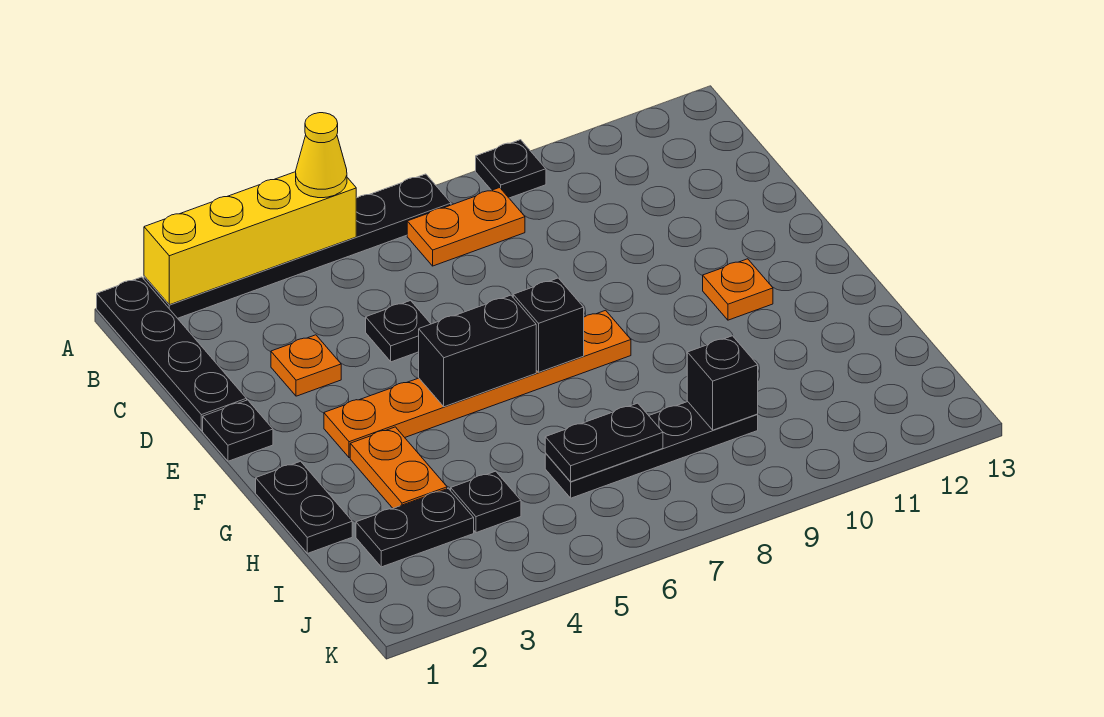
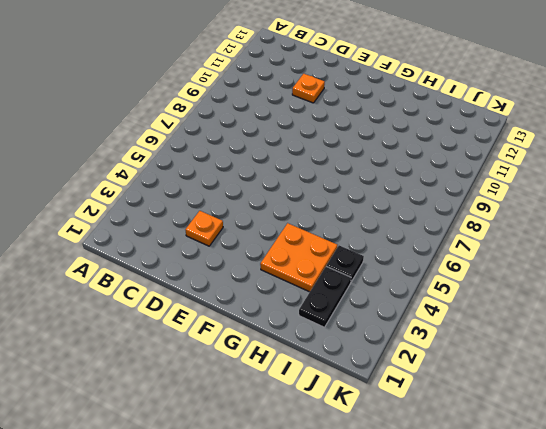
orange 1x1 plate [292,74,325,103] -> orange 1x1 plate moved to [703,259,773,320]
orange 2x2 plate [260,223,337,292] -> orange 1x2 plate [350,427,447,508]
none -> black 1x4 plate [97,277,247,431]
none -> black 1x6 plate [144,174,451,318]
none -> black 1x1 plate [476,140,546,198]

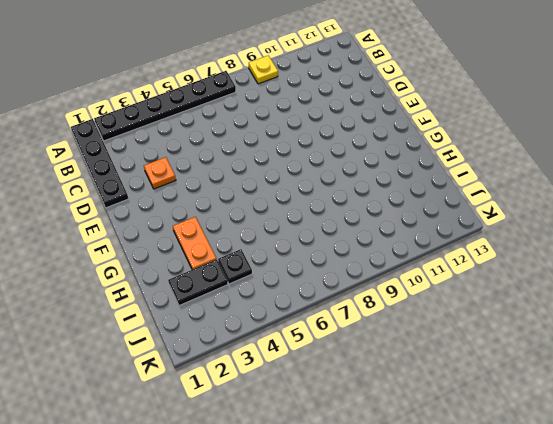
yellow 1x1 plate [249,56,278,84] -> black 1x1 plate [476,140,546,198]
none -> orange 1x2 plate [407,188,525,266]
none -> black 1x1 plate [366,301,431,362]
none -> black 1x1 plate [203,400,273,461]

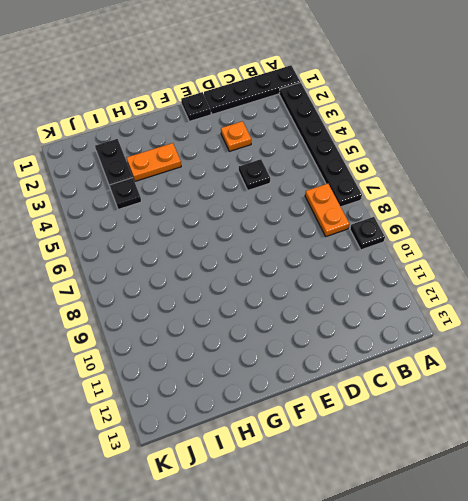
none -> orange 1x6 plate [324,310,631,458]
none -> orange 1x1 plate [703,259,773,320]
none -> black 1x2 plate [256,461,352,553]

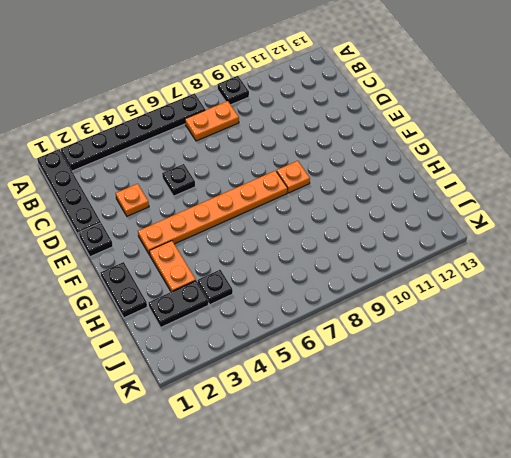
orange 1x1 plate [277,161,310,193] -> orange 1x1 plate moved to [703,259,773,320]
none -> black 1x4 plate [545,402,758,498]
none -> yellow 1x4 brick [144,172,356,305]
none -> black 1x2 brick [419,295,536,407]

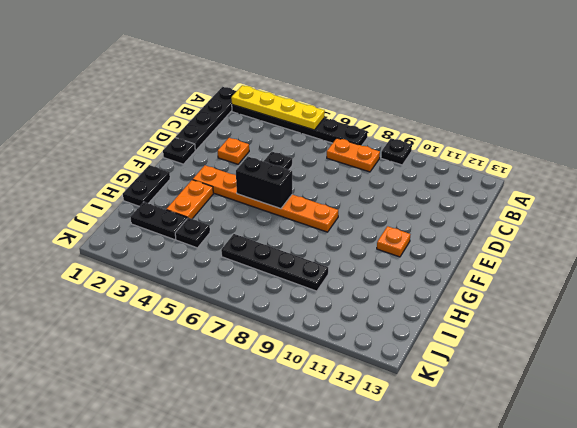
yellow 1x4 plate [231,85,325,130] -> yellow 1x4 brick [144,172,356,305]
none -> black 1x1 brick [513,278,584,372]
none -> black 1x2 plate [545,403,663,482]
none -> black 1x1 brick [687,336,758,430]

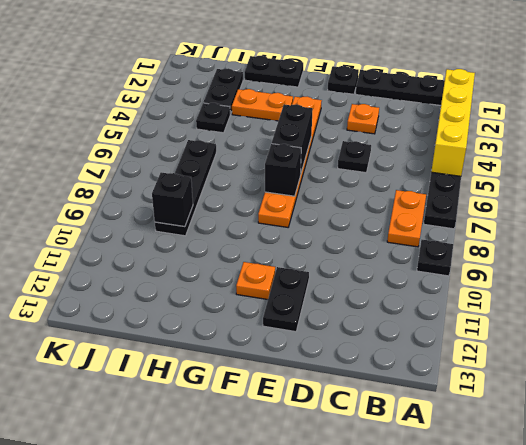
black 1x2 plate [263,267,309,332] -> black 1x2 plate moved to [545,403,663,482]
none -> yellow 1x1 cone [296,113,347,198]

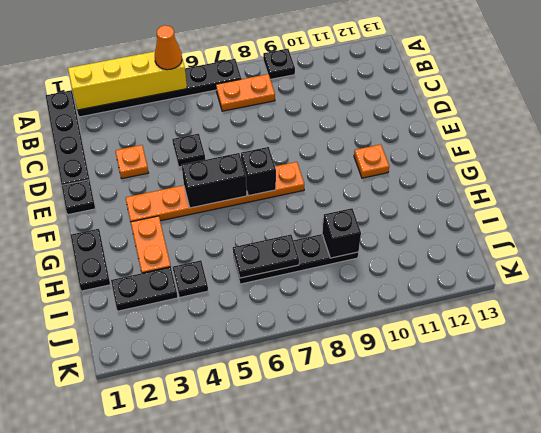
orange 1x1 cone [155,25,182,70] -> yellow 1x1 cone [296,113,347,198]

